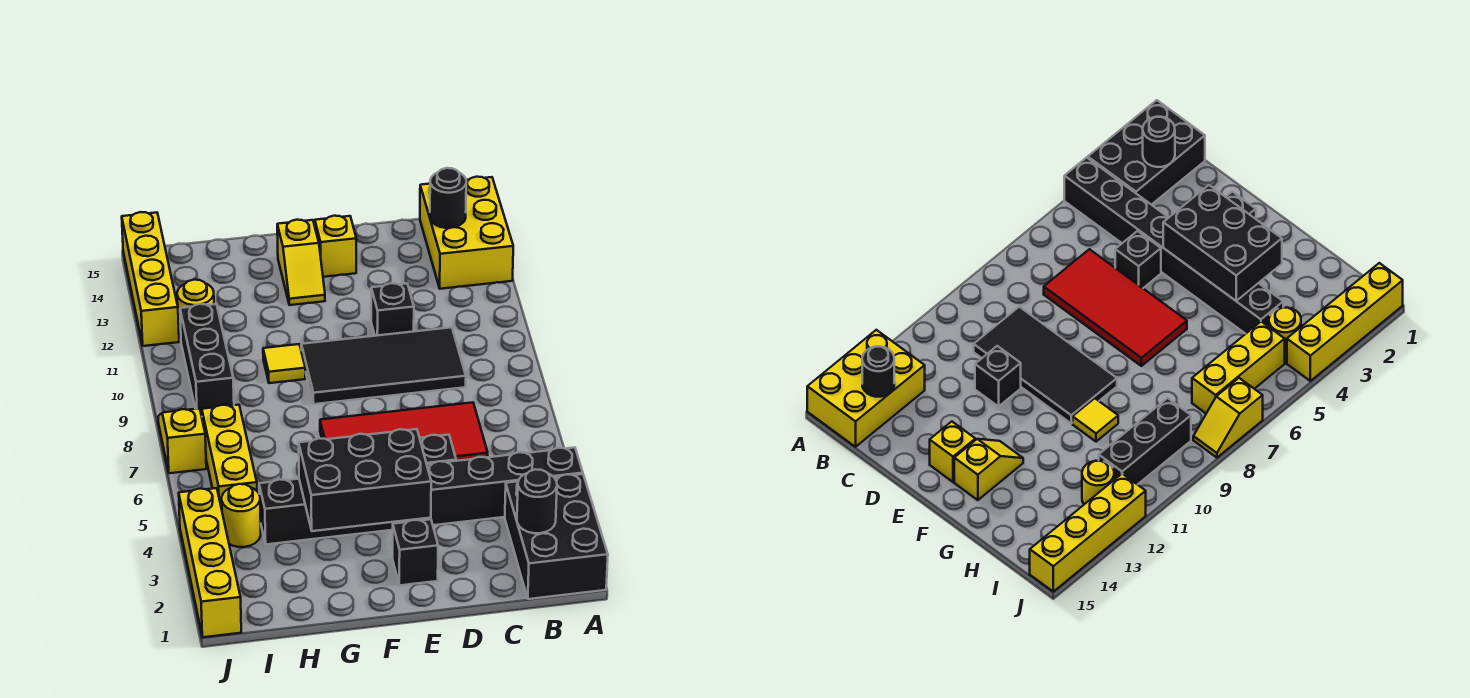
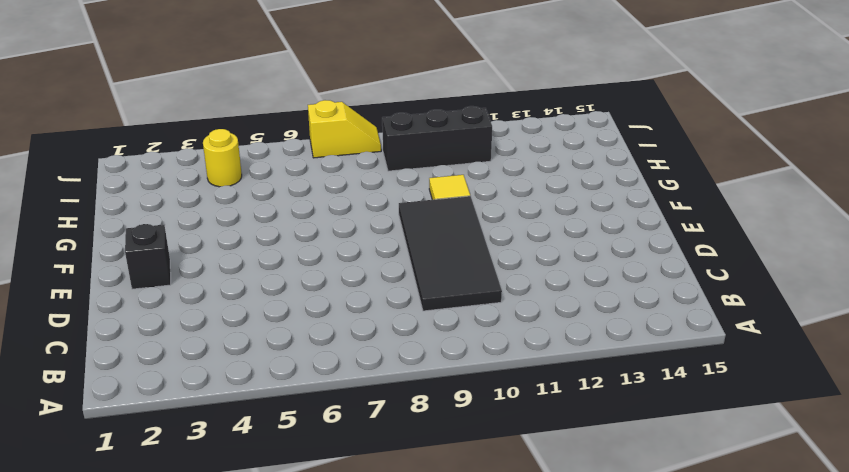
none -> black 2x3 brick [505,474,608,599]
none -> black 1x8 brick [259,448,583,544]
none -> yellow 2x3 brick [420,177,513,289]

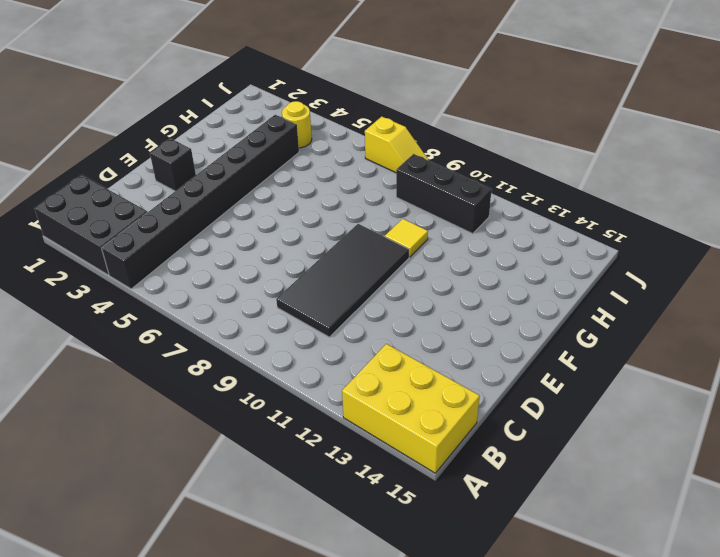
none -> red 2x4 tile [320,402,488,461]
none -> black 1x1 brick [420,435,456,464]
none -> black 1x1 brick [371,283,414,336]

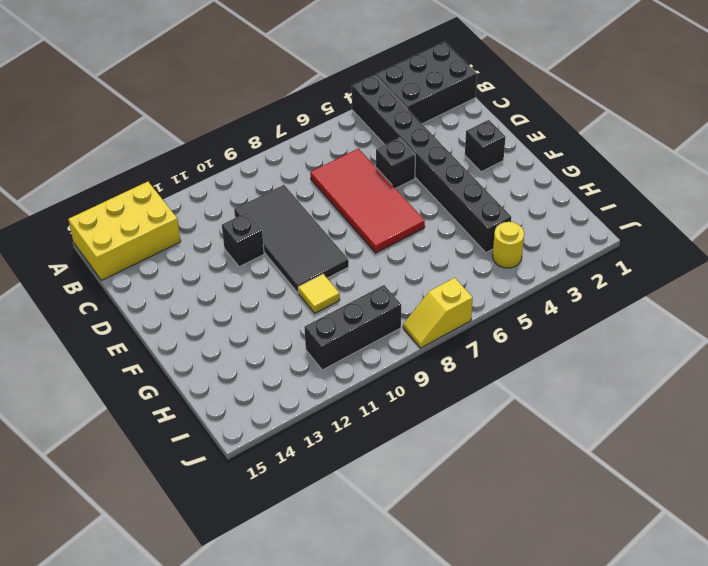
none -> yellow 1x1 brick [315,216,356,277]
none -> yellow 1x2 slope [277,220,325,305]
none -> yellow 1x3 brick [202,405,257,509]

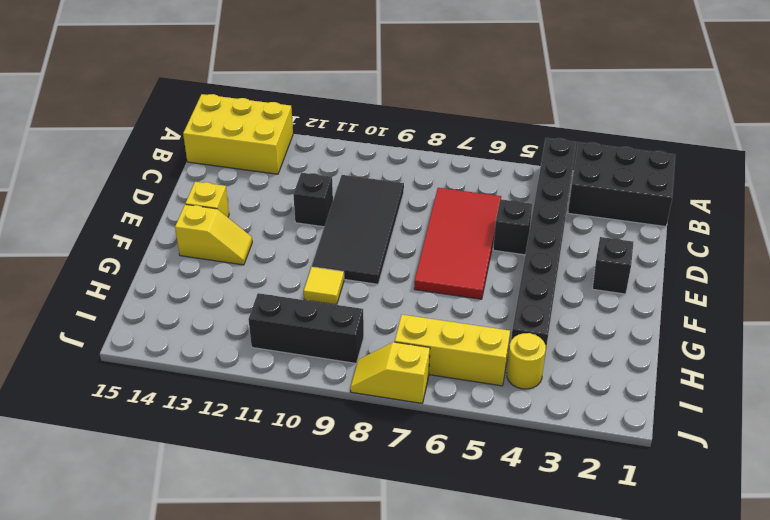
none -> yellow 1x1 round brick [177,280,214,334]
none -> yellow 1x4 brick [179,488,241,637]
none -> yellow 1x4 brick [122,212,179,346]

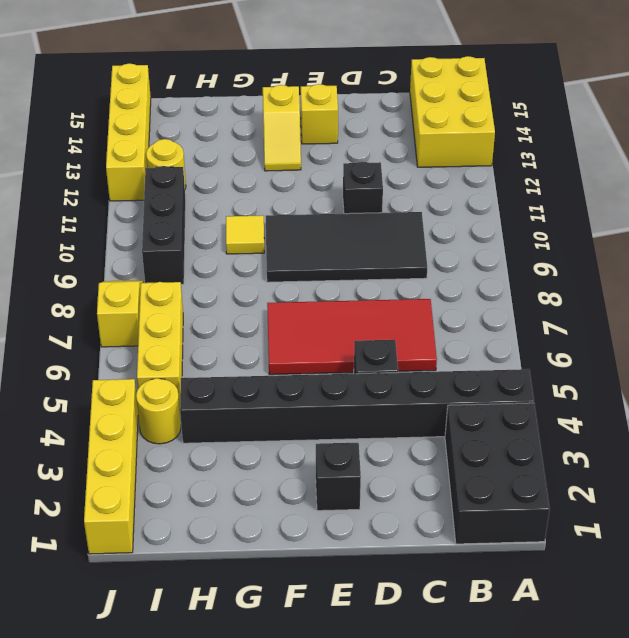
none -> black 1x1 round brick [517,469,557,533]
none -> black 1x1 round brick [430,168,466,228]
none -> black 2x3 brick [299,429,431,531]

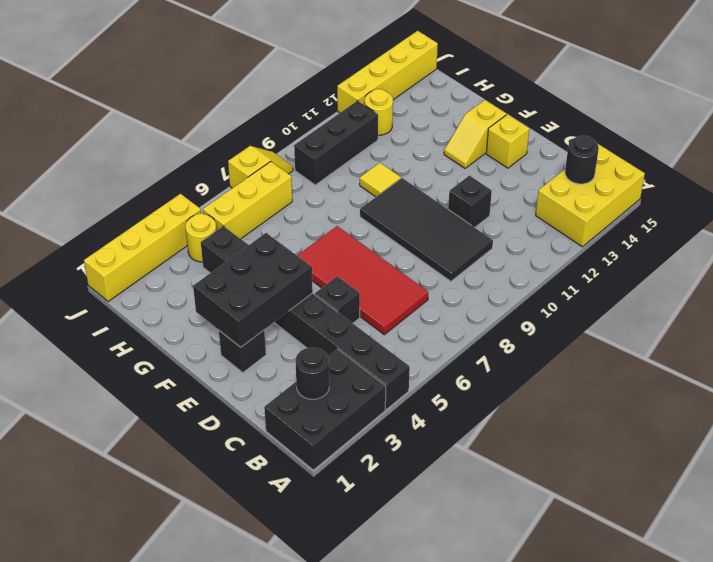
black 2x3 brick [193,233,313,347] -> black 2x3 brick turned to [299,429,431,531]

